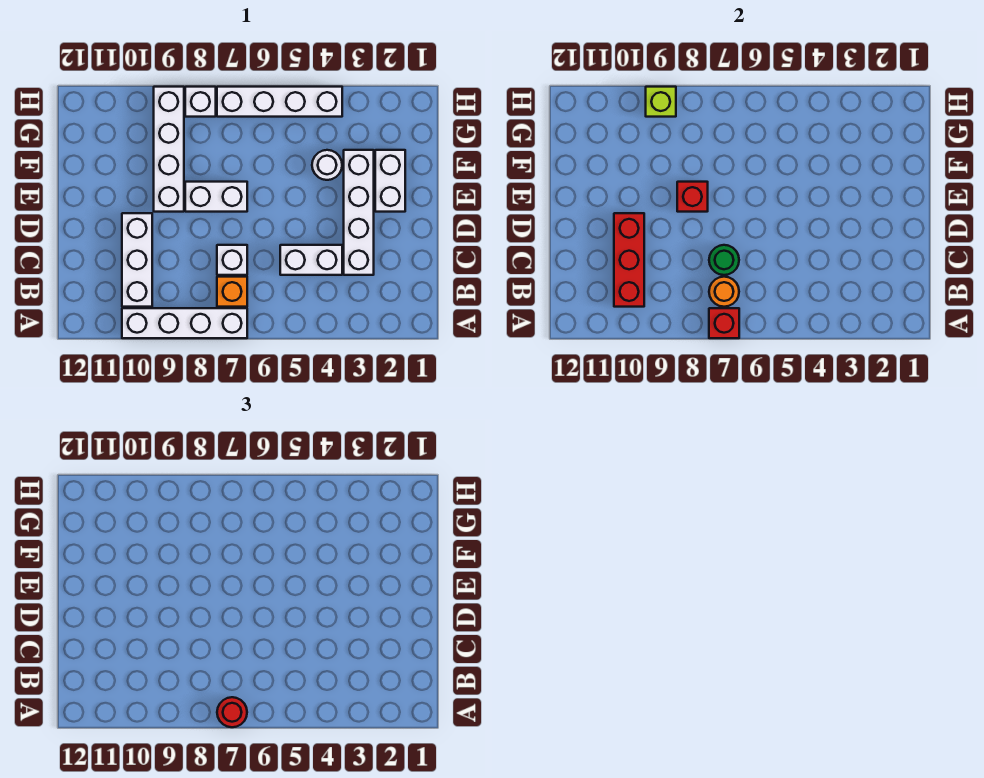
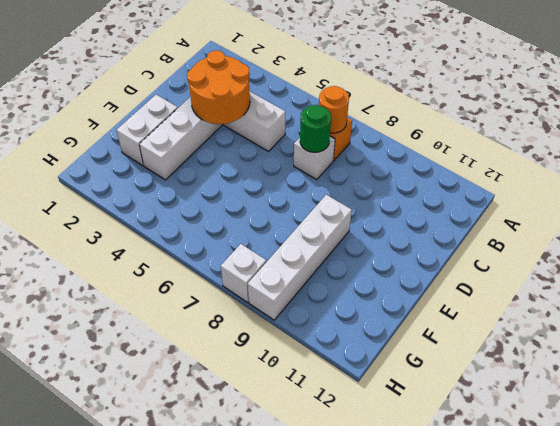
orange 2x2 round brick [187,50,250,124] -> none
none -> white 1x4 brick [122,308,247,338]
none -> white 1x3 brick [122,213,152,307]
none -> white 1x2 brick [185,182,247,212]

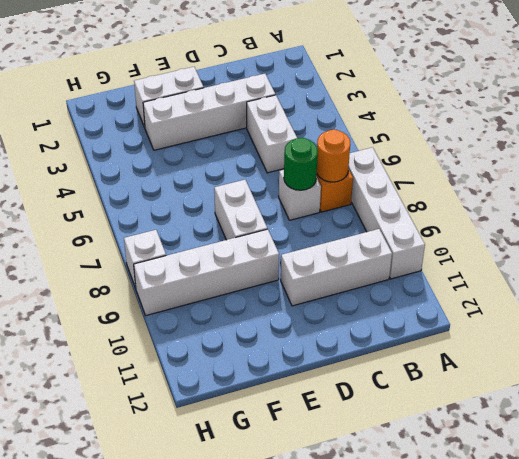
none -> white 1x1 round brick [312,150,342,180]
none -> white 1x4 brick [217,87,342,117]
none -> red 1x1 brick [709,308,739,338]

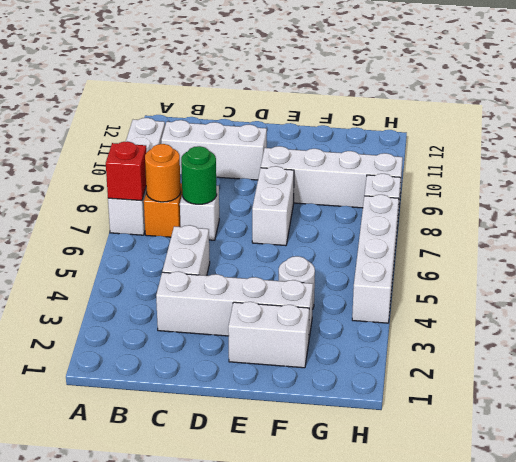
none -> red 1x3 brick [614,213,644,307]
none -> red 1x1 brick [677,182,708,212]
none -> lime 1x1 brick [646,87,676,117]

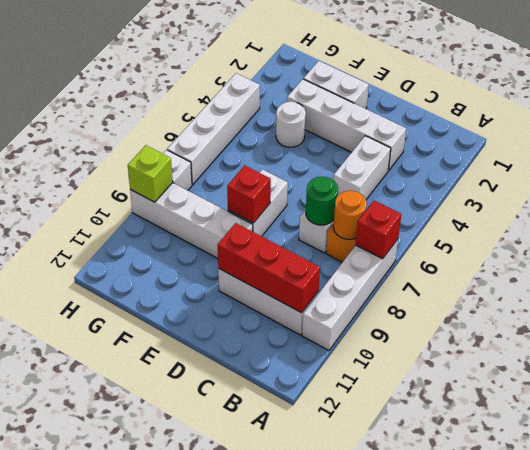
none -> red 1x1 round brick [217,697,247,727]

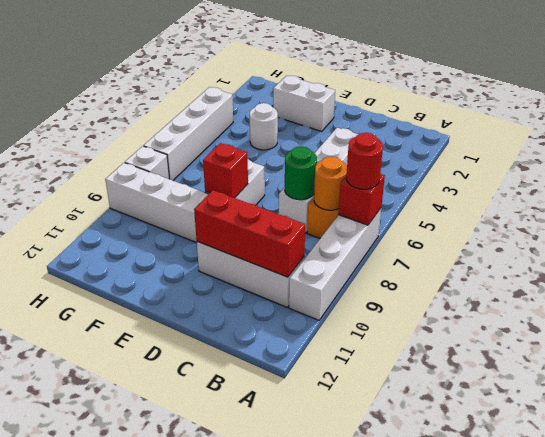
none -> white 1x4 brick [344,150,374,275]
none -> lime 1x1 brick [646,87,676,117]

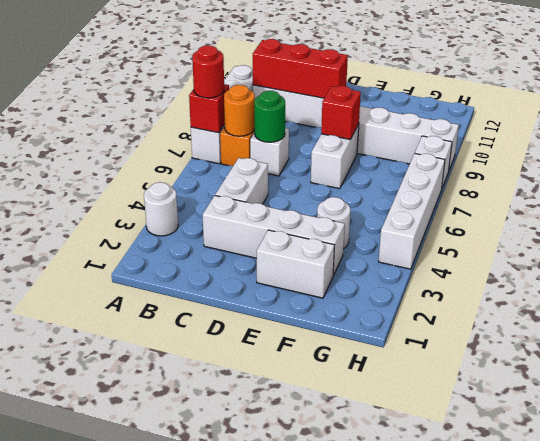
white 1x1 round brick [144,182,178,236] -> none
none -> lime 1x1 brick [646,87,676,117]

